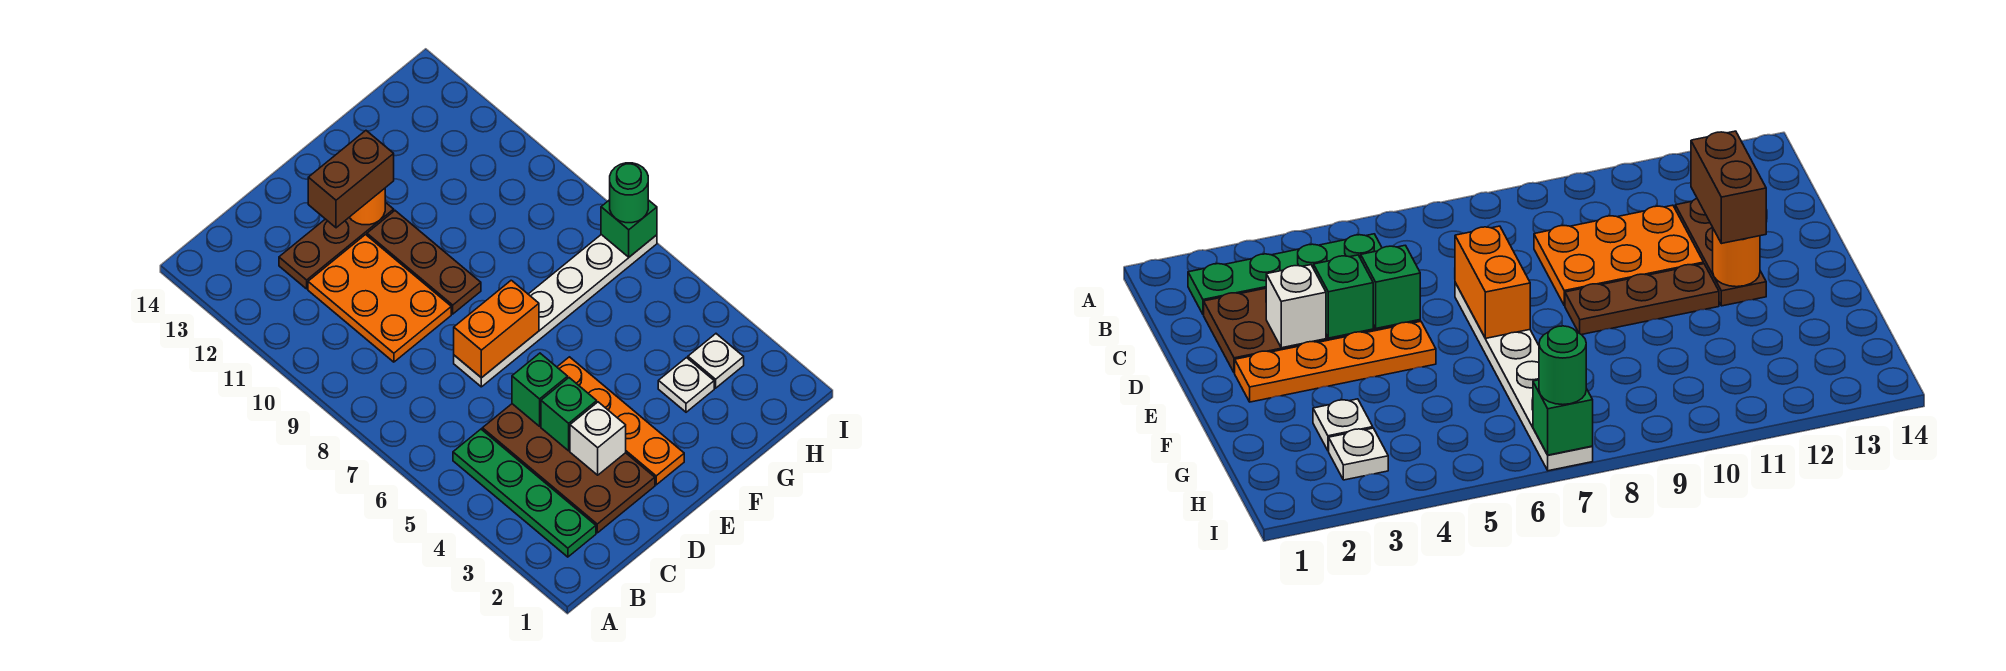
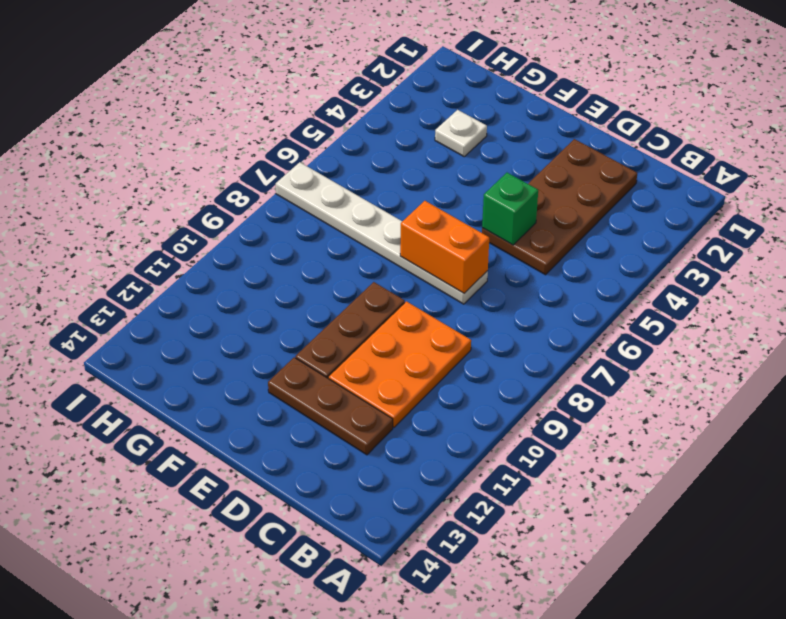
none -> green 1x4 plate [453,429,596,557]
none -> orange 1x4 plate [557,357,684,485]
none -> white 1x1 plate [688,334,744,388]

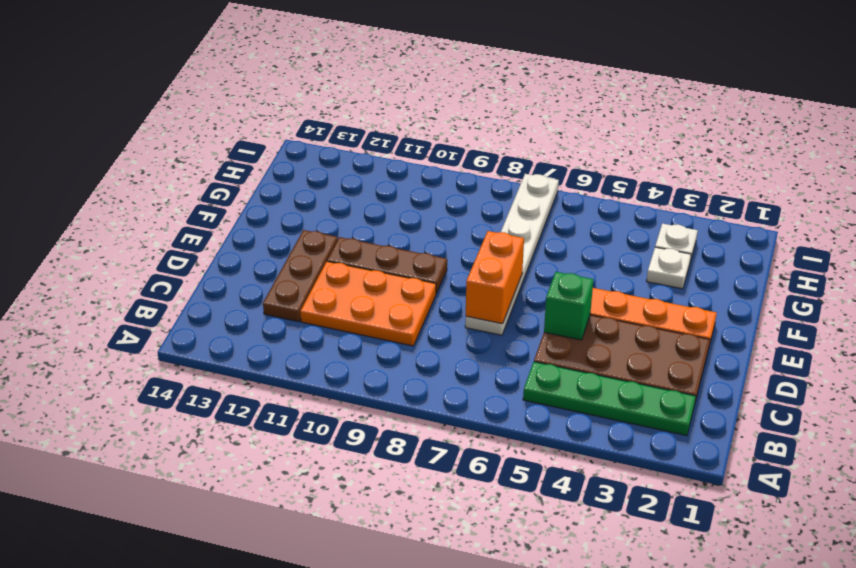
none -> white 1x1 brick [570,402,626,475]
none -> green 1x1 brick [541,378,597,451]
none -> orange 1x1 round brick [349,188,385,225]

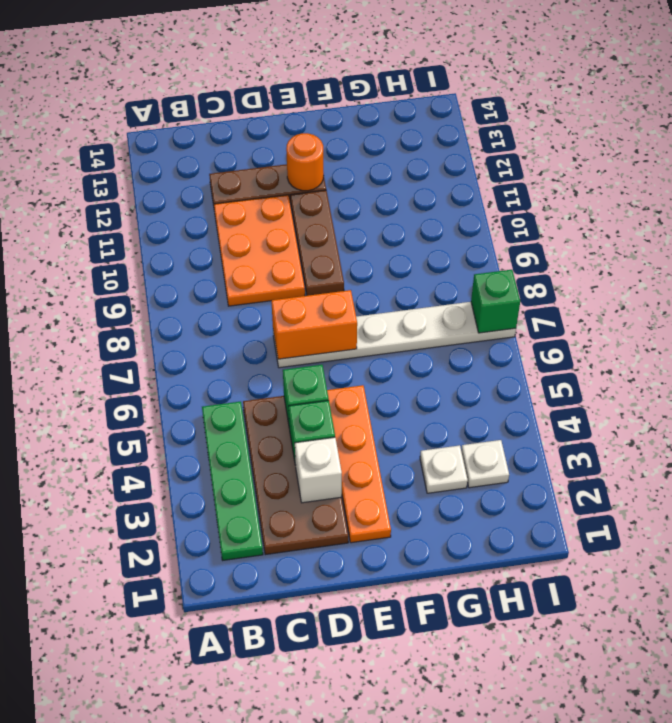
none -> brown 1x2 brick [308,131,394,228]
none -> green 1x1 round brick [610,163,648,223]

